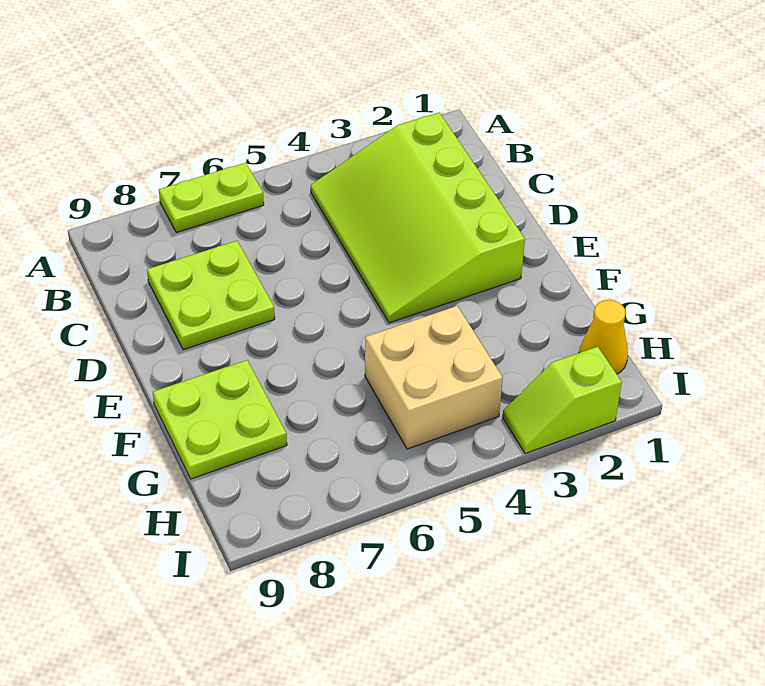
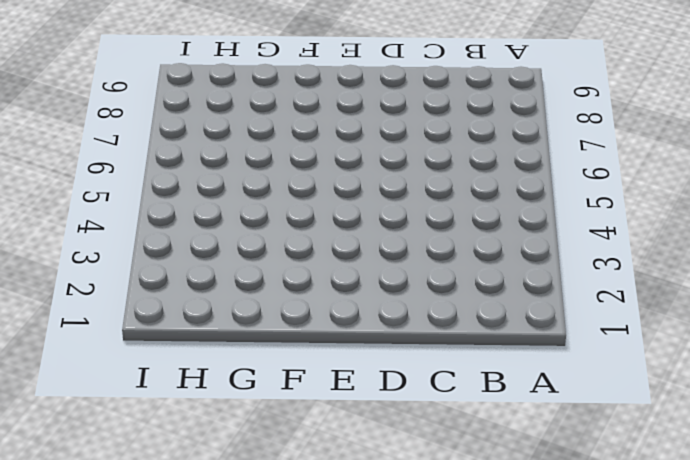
none -> lime 1x2 plate [159,163,264,233]
none -> lime 3x4 slope [311,113,525,323]

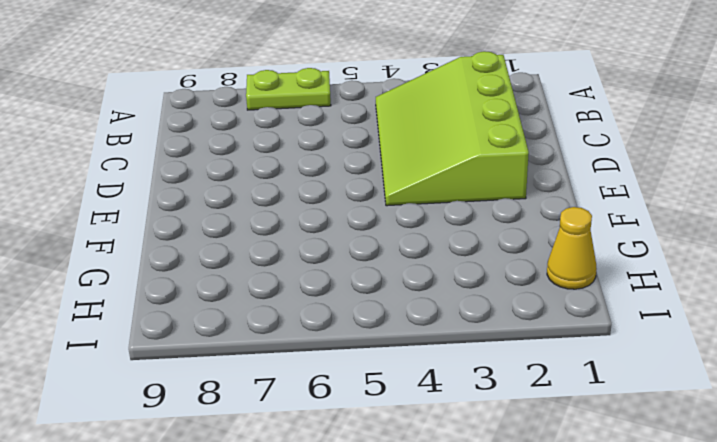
none -> lime 2x2 plate [147,241,275,350]
none -> lime 2x2 plate [153,360,287,479]

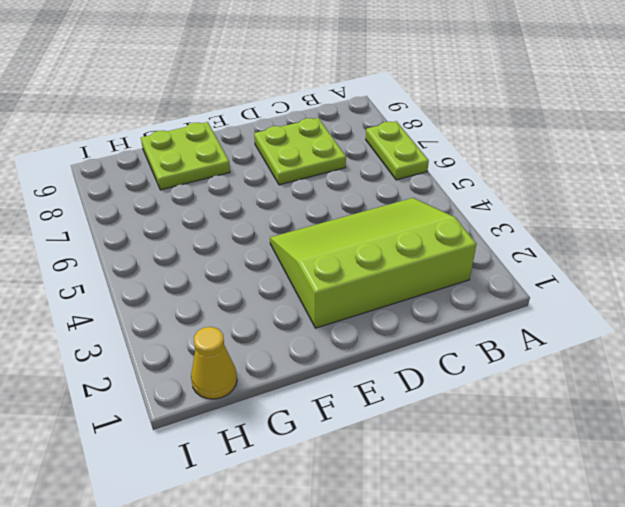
none -> tan 2x2 brick [365,306,503,449]
none -> lime 1x2 slope [503,346,622,453]

